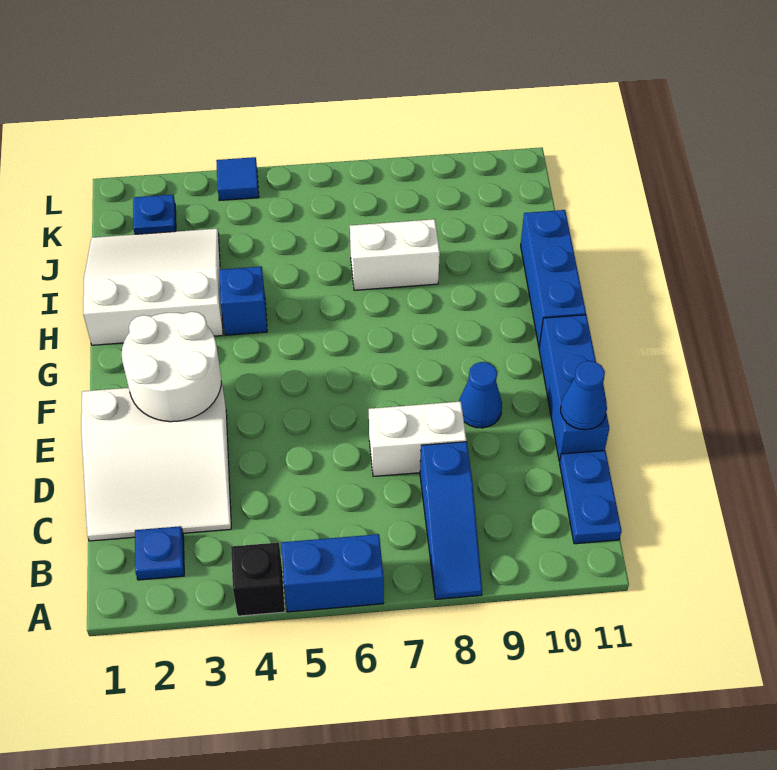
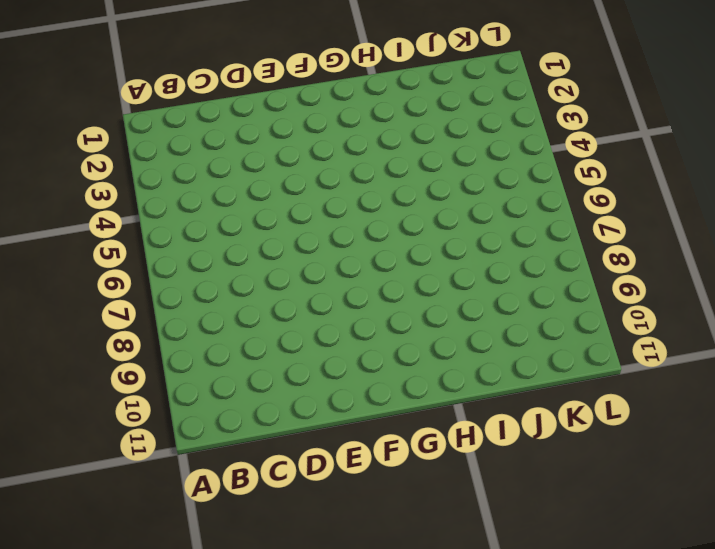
none -> black 1x1 brick [231,542,285,616]
none -> blue 1x2 brick [281,534,384,612]
none -> blue 1x3 slope [420,442,482,599]

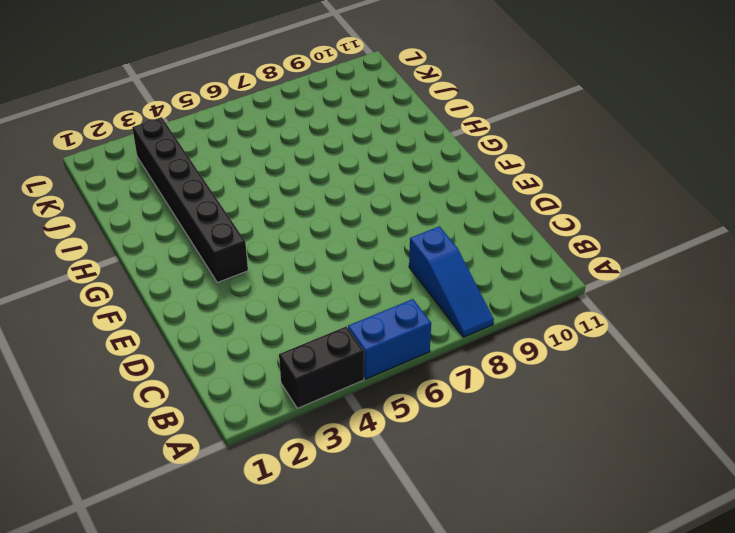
black 1x2 brick [279,327,364,408] -> black 1x1 brick [231,542,285,616]
black 1x6 brick [132,117,248,282] -> white 3x3 slope [83,229,223,345]
none -> blue 1x1 plate [135,526,184,580]
none -> blue 1x2 plate [560,451,622,544]
none -> white 3x3 slope [81,381,231,541]

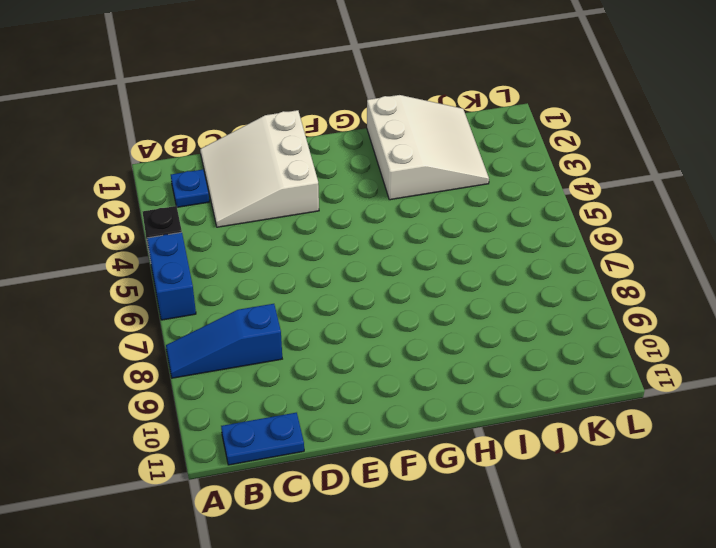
none -> white 1x2 brick [369,401,466,476]
none -> blue 1x3 brick [539,315,609,462]
none -> blue 1x1 cone [459,362,502,428]

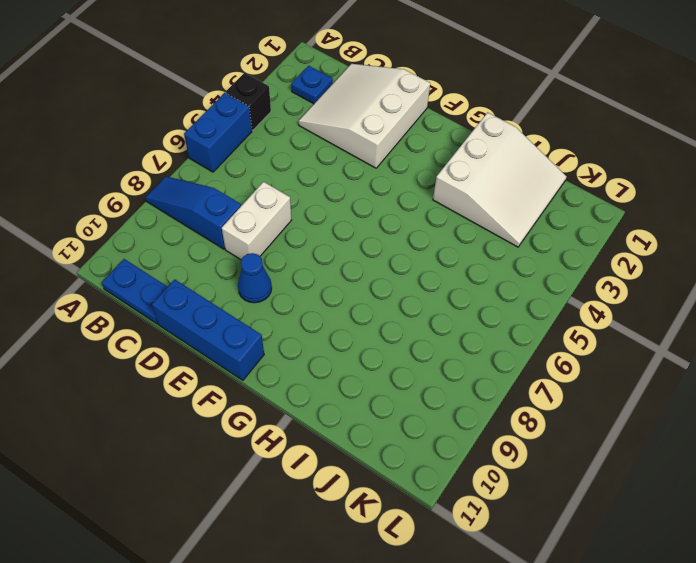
none -> blue 1x3 brick [521,210,586,347]
none -> blue 1x1 brick [219,267,267,335]
none -> white 1x2 brick [350,219,440,290]

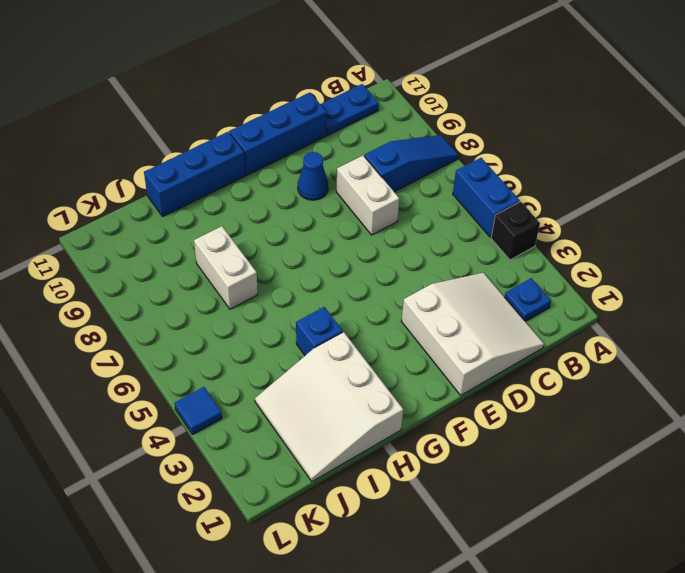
none -> blue 1x1 plate [133,195,176,234]
none -> blue 1x1 cone [561,361,607,430]
none -> white 2x2 round brick [122,312,222,422]

